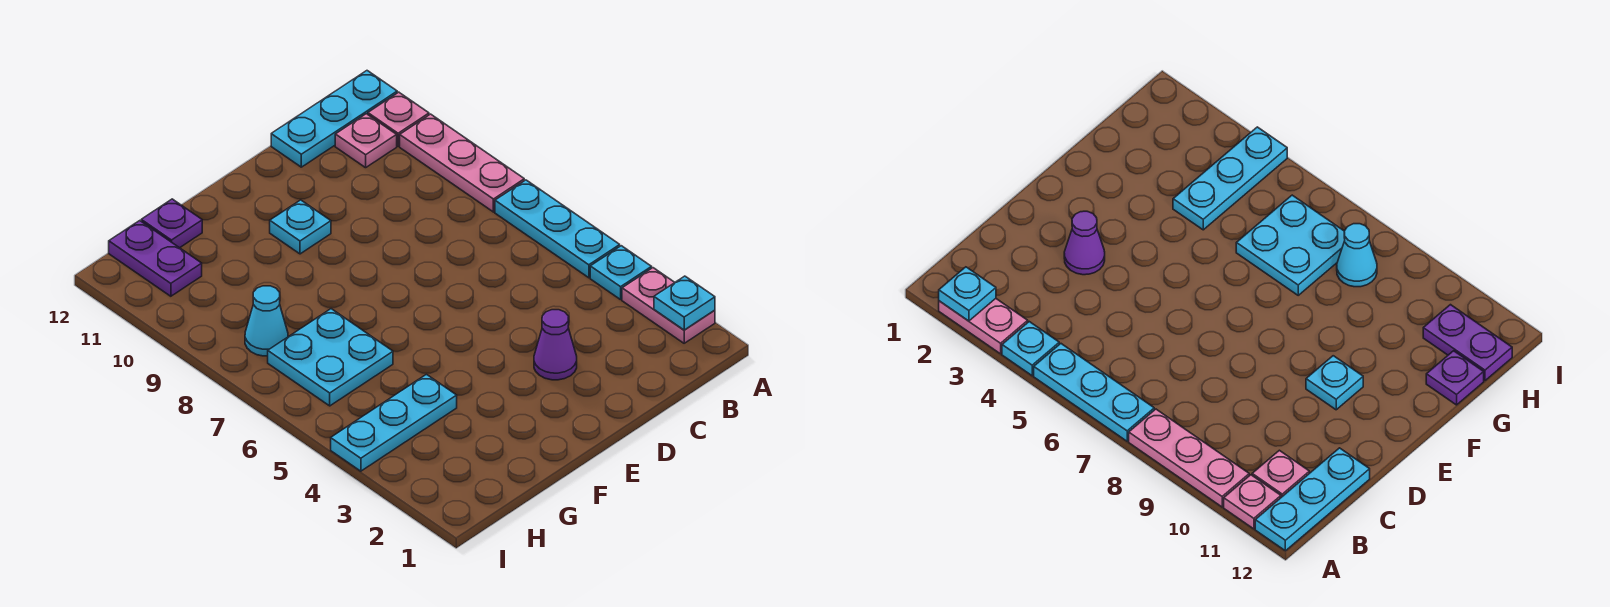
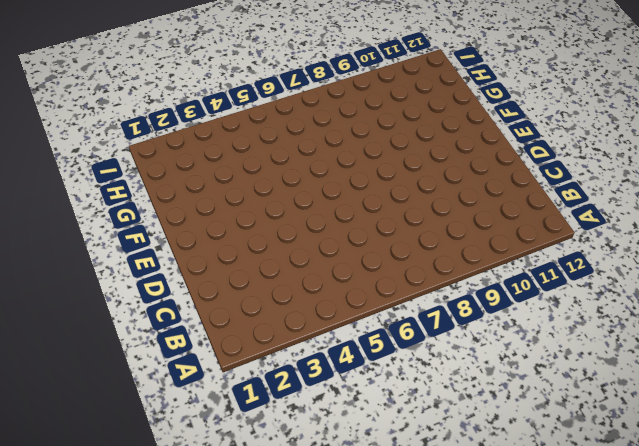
none -> pink 1x2 plate [622,268,715,343]
none -> cyan 1x1 plate [590,246,652,300]
none -> cyan 1x3 plate [495,180,620,278]

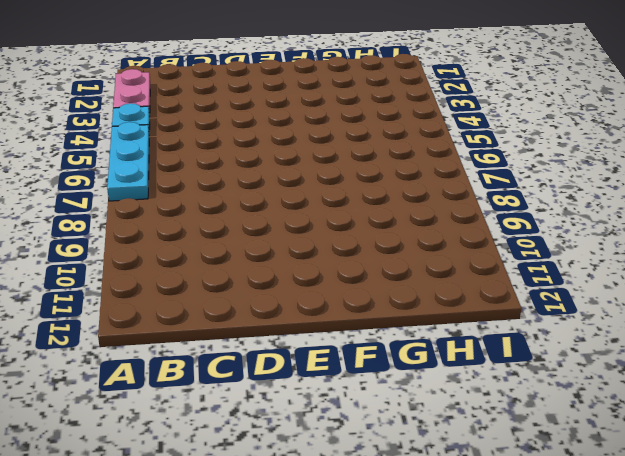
none -> pink 1x3 plate [400,114,524,212]
none -> pink 1x1 plate [368,92,429,146]
none -> cyan 1x3 plate [271,71,397,167]

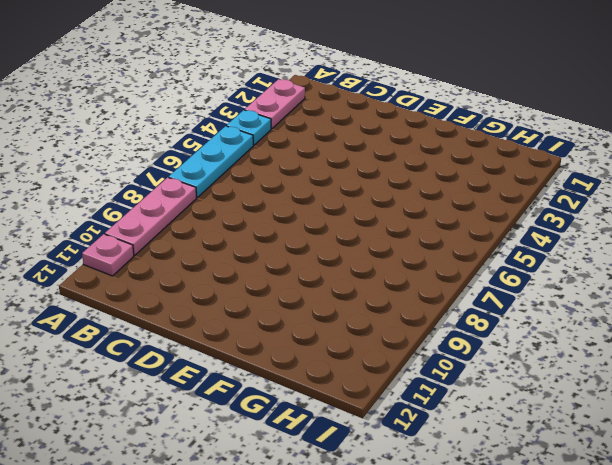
none -> cyan 1x3 plate [271,71,397,167]
none -> pink 1x1 plate [335,114,397,168]
none -> purple 1x1 cone [534,310,577,380]

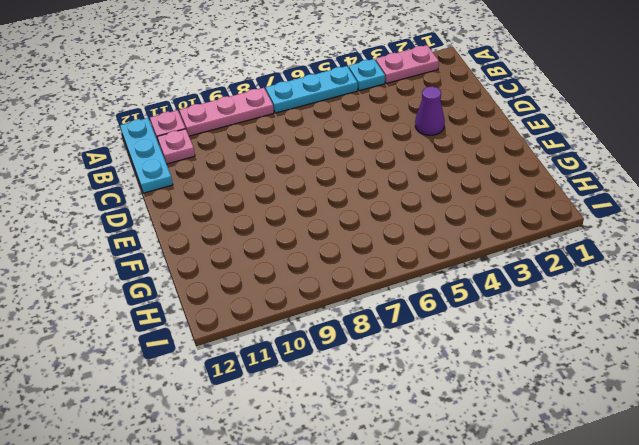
none -> cyan 1x1 plate [270,200,331,254]
none -> cyan 1x3 plate [331,374,457,471]
none -> cyan 2x2 plate [268,309,393,406]

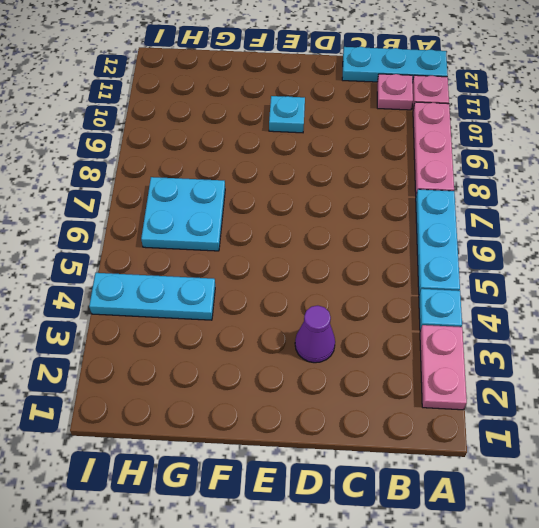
none -> purple 1x1 plate [141,199,202,248]
none -> cyan 1x1 cone [245,286,288,356]
none -> purple 1x2 plate [109,221,202,296]

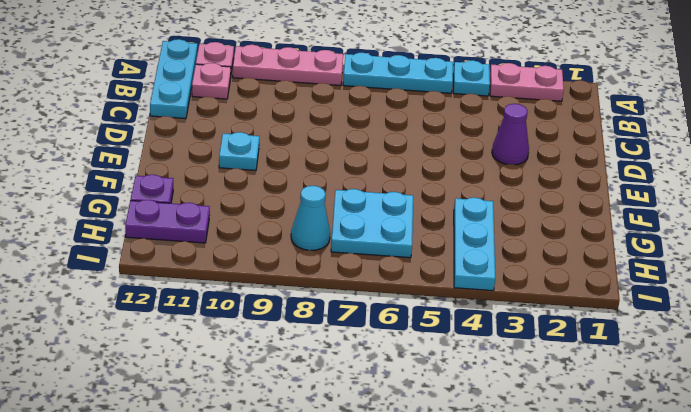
none -> cyan 1x1 plate [654,276,715,330]

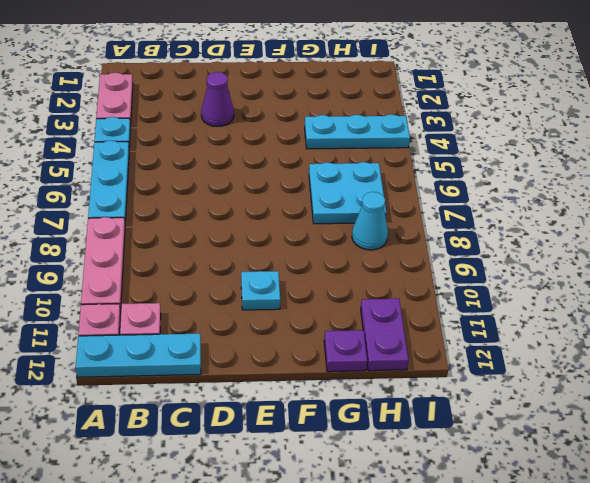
none -> cyan 1x1 plate [654,276,715,330]

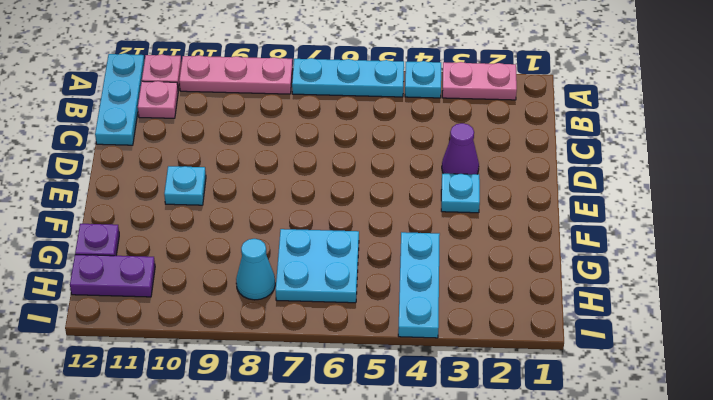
cyan 1x1 plate [441,174,480,213] -> cyan 1x1 plate moved to [654,276,715,330]

